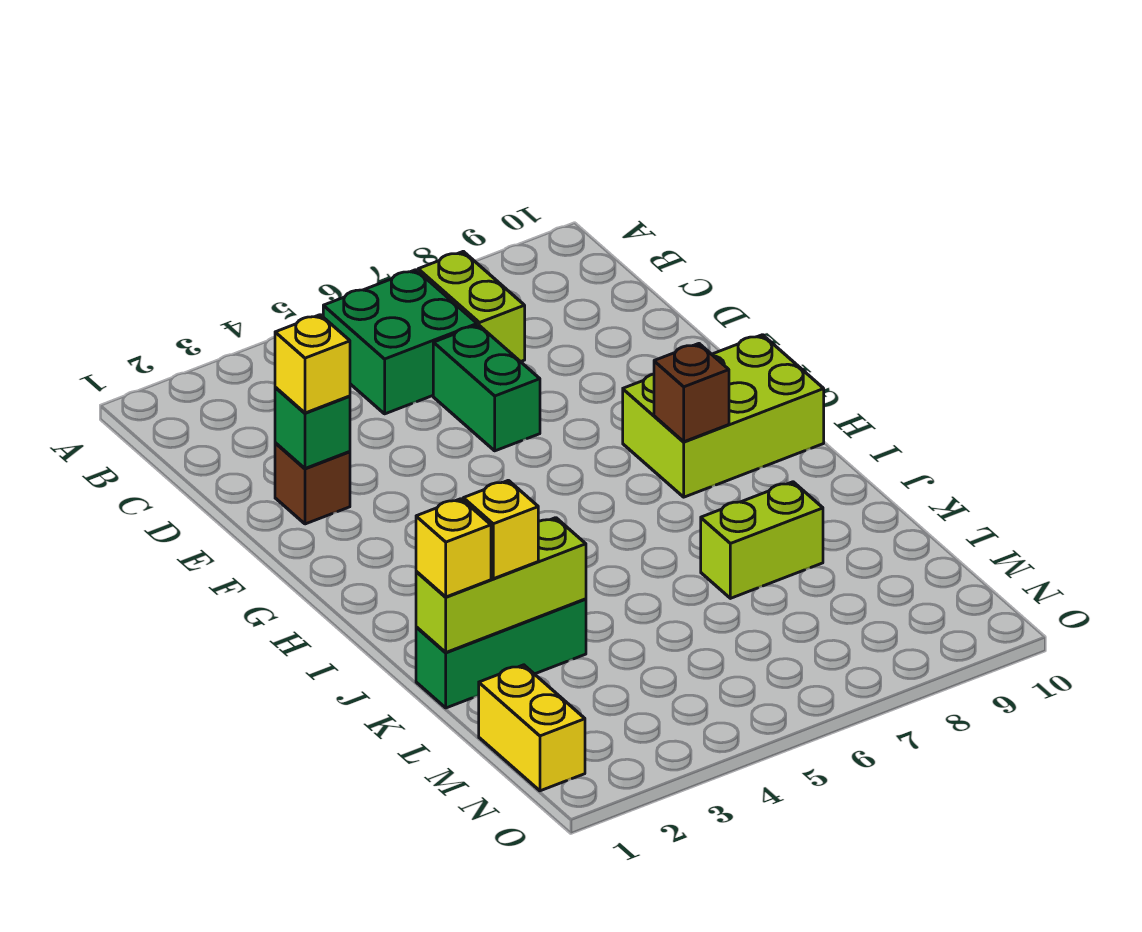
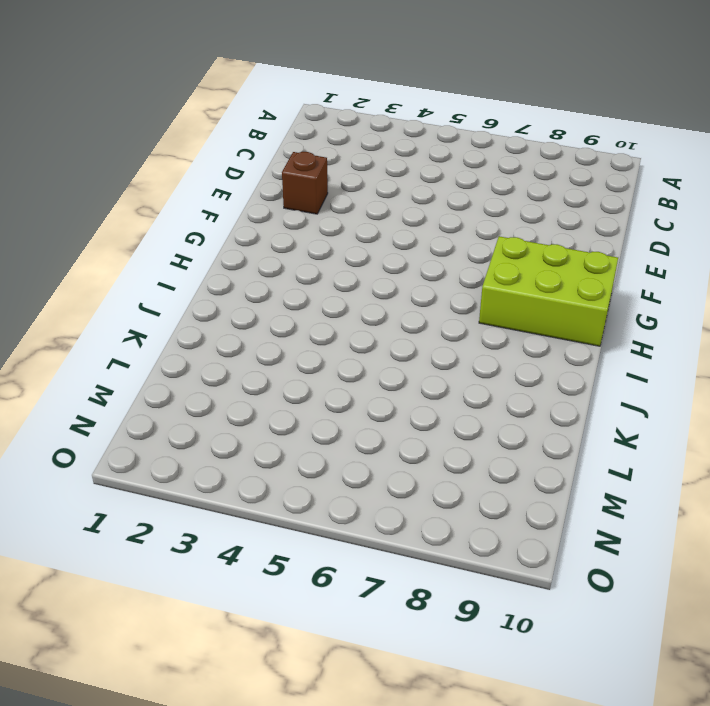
none -> green 2x2 brick [323,270,477,414]
none -> lime 1x2 brick [418,251,525,362]
none -> green 1x2 brick [433,325,540,451]

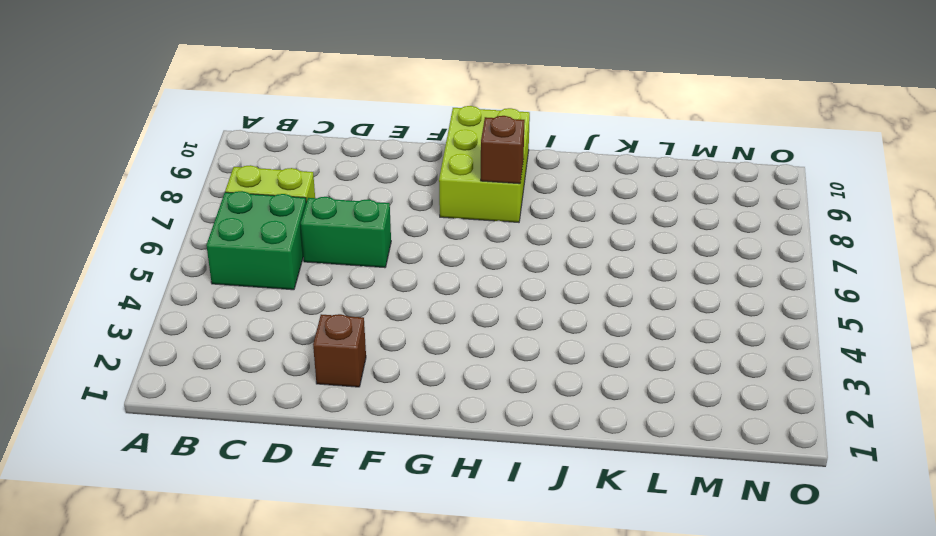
none -> green 1x3 brick [416,599,586,708]
none -> lime 1x2 brick [701,482,823,598]
none -> yellow 1x2 brick [479,665,585,791]

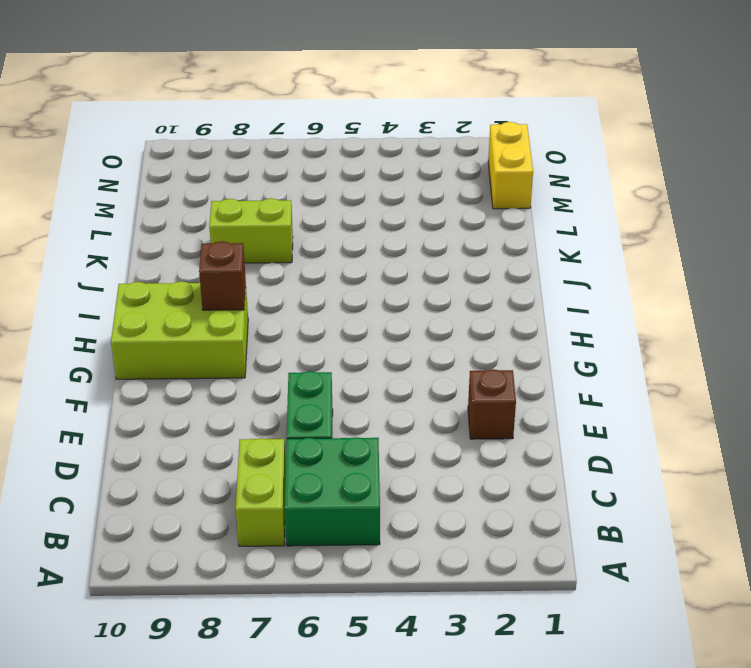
none -> green 1x3 brick [416,599,586,708]
none -> green 1x1 brick [275,388,350,468]
none -> lime 1x3 brick [416,518,586,652]

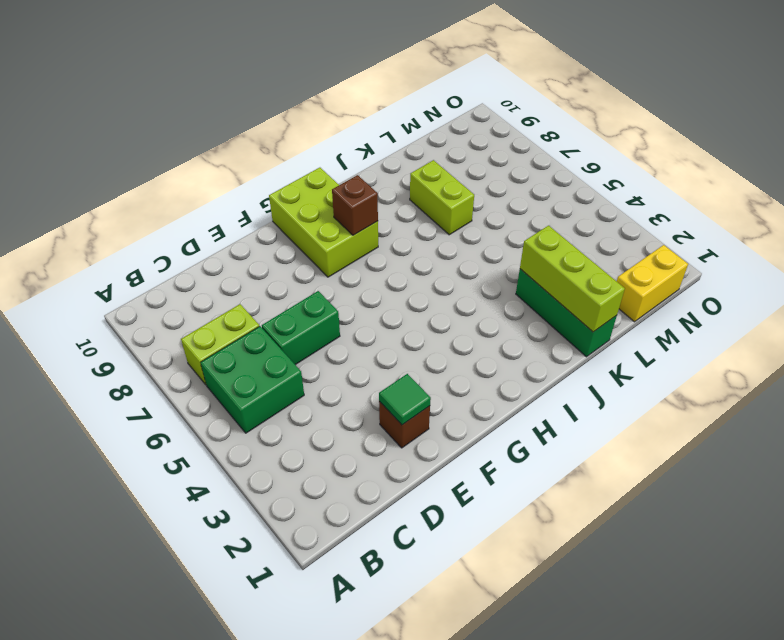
green 1x1 tile [379,374,431,425] -> green 1x1 brick [275,388,350,468]
none -> yellow 1x1 brick [275,315,350,413]
none -> yellow 1x1 brick [416,499,491,597]
none -> yellow 1x1 brick [463,480,538,579]

